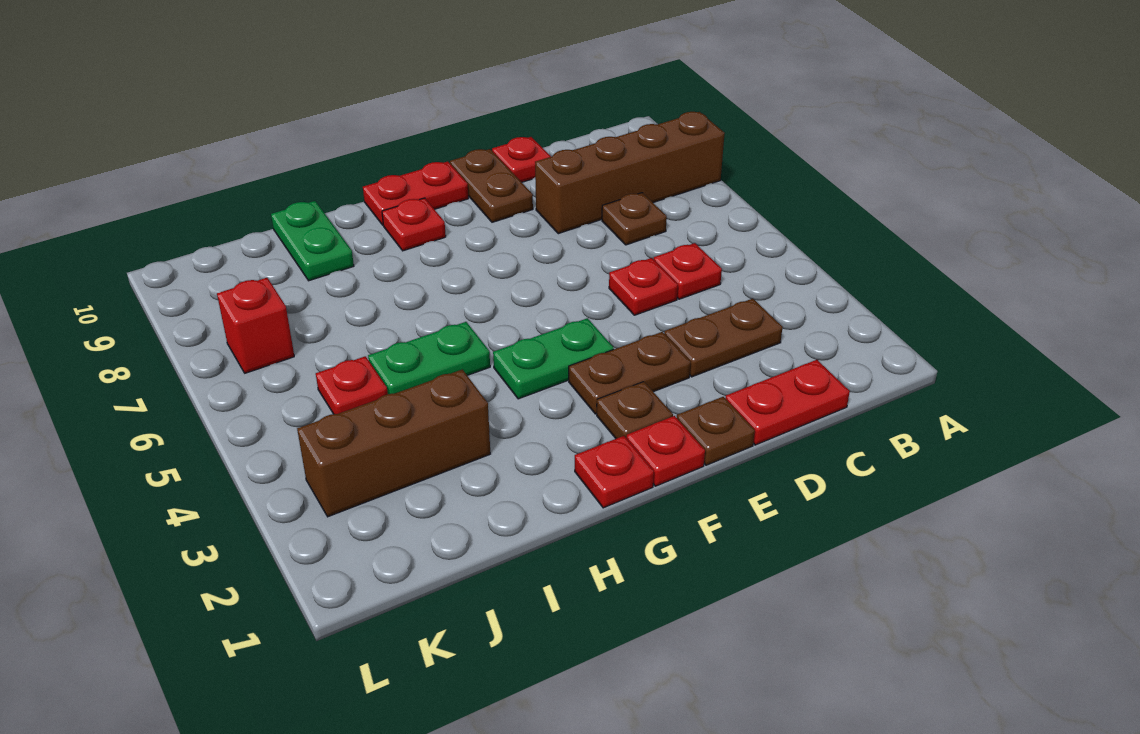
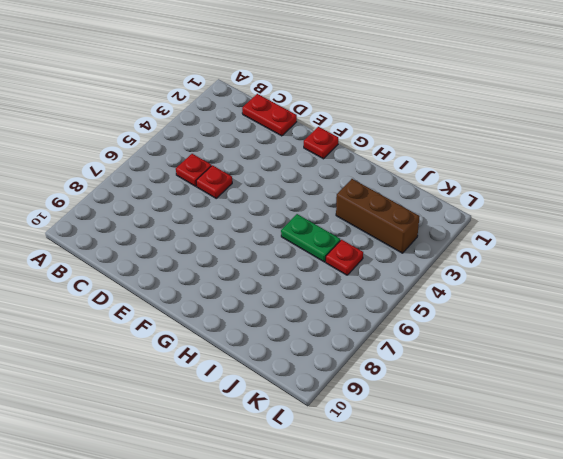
none -> brown 1x4 brick [535,112,725,234]
none -> brown 1x2 plate [664,299,783,377]
none -> brown 1x1 plate [602,193,667,245]

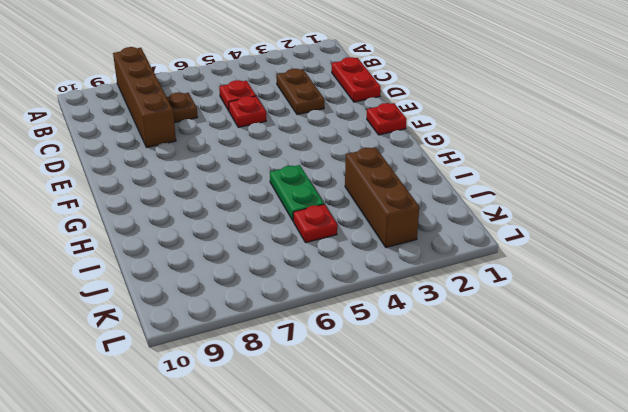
none -> red 1x1 plate [492,137,551,182]
none -> brown 1x1 plate [677,397,755,465]
none -> brown 1x2 plate [569,332,691,414]

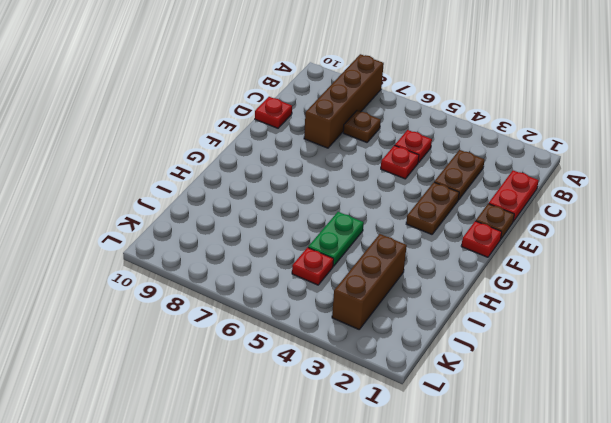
none -> brown 1x2 plate [450,149,533,222]
none -> brown 1x1 plate [597,382,673,439]
none -> green 1x2 plate [493,318,614,399]

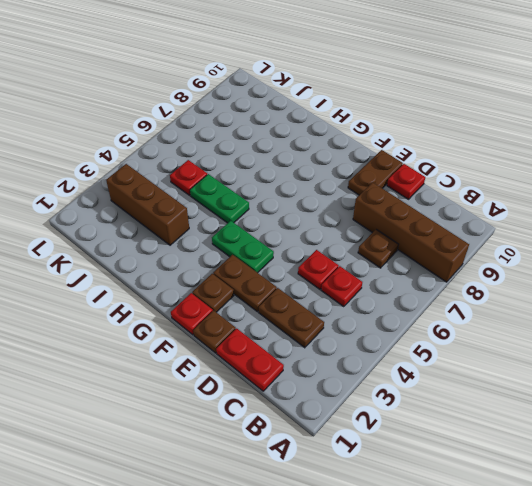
none -> red 1x2 plate [363,161,468,225]
none -> red 1x1 plate [575,436,654,508]
none -> red 1x1 plate [382,198,446,251]

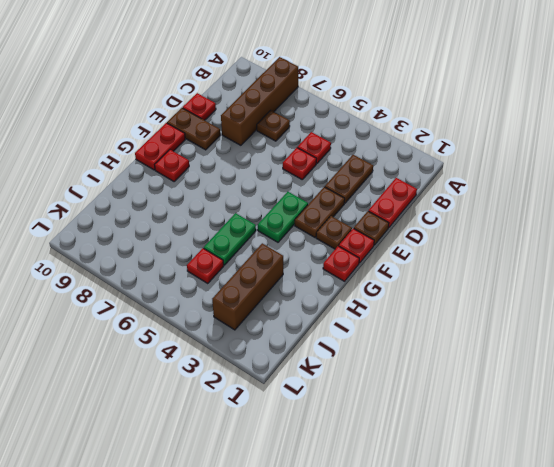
none -> green 1x2 plate [271,201,354,281]
none -> red 1x1 brick [217,278,294,373]

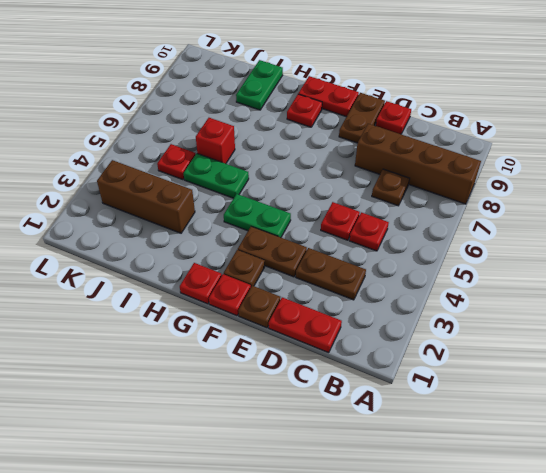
red 1x1 brick [196,118,235,164] -> red 1x1 brick moved to [217,278,294,373]

